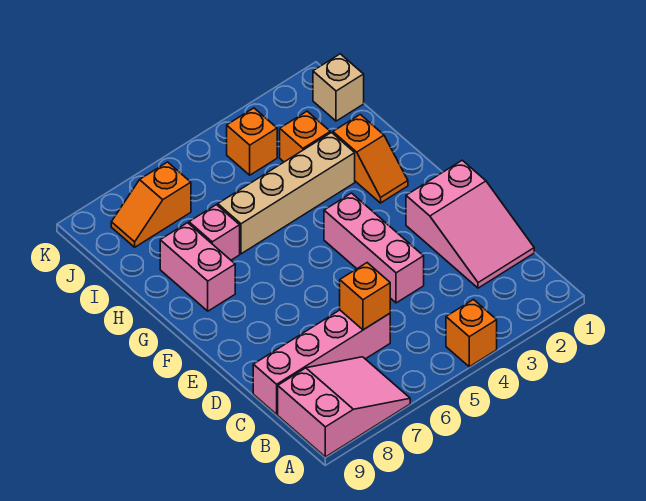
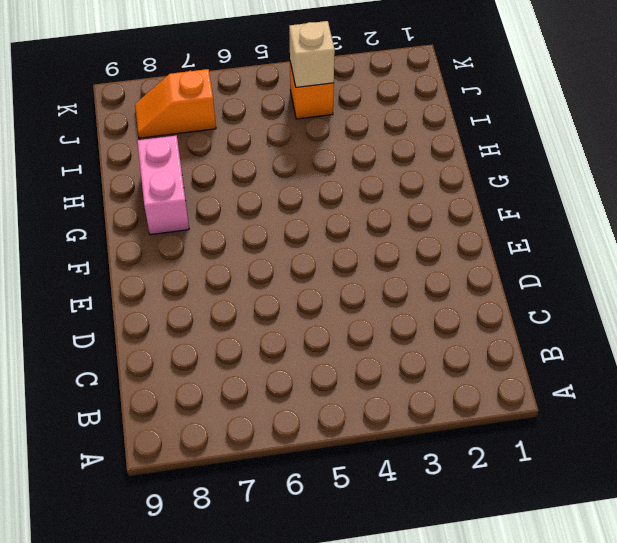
tan 1x1 brick [289,21,335,87] -> tan 1x1 brick moved to [313,54,364,121]
none -> orange 1x1 brick [446,300,497,367]
none -> pink 2x3 slope [278,357,410,457]
none -> pink 2x3 slope [406,160,534,288]

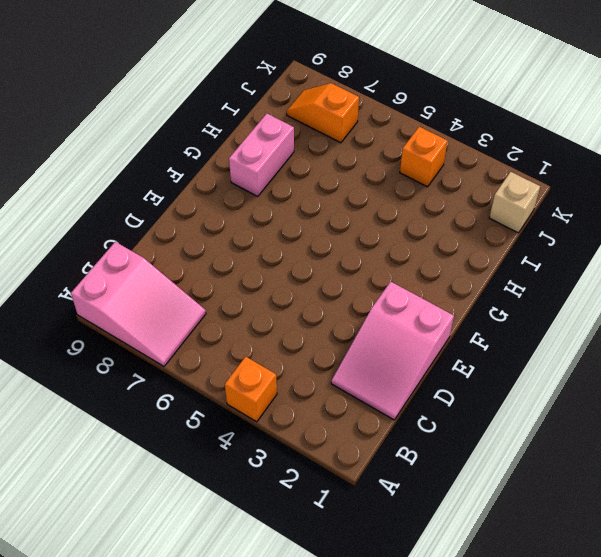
none -> pink 1x4 brick [253,310,390,414]
none -> pink 1x3 brick [324,193,424,303]
none -> orange 1x2 slope [333,115,408,203]

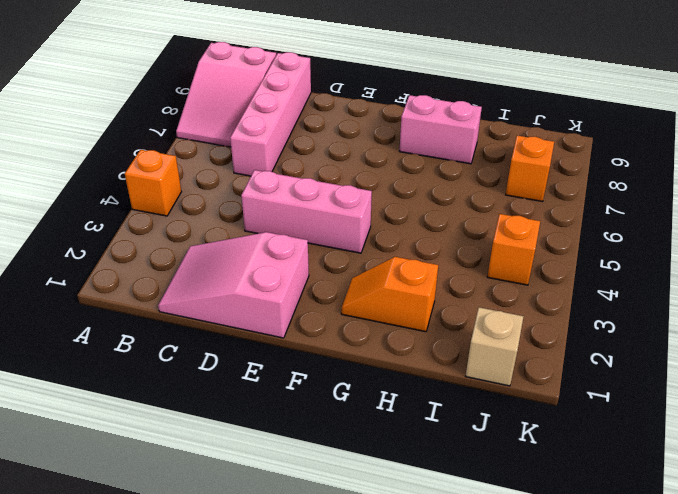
none -> tan 1x4 brick [218,133,355,254]
none -> pink 1x1 brick [189,205,240,260]
none -> orange 1x1 brick [280,111,330,162]

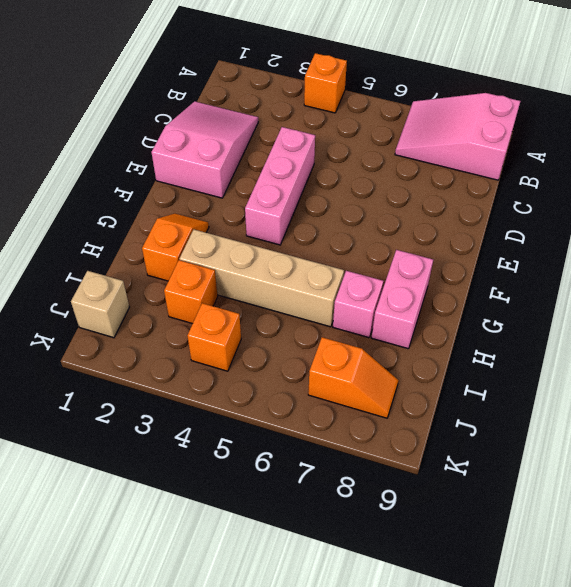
none -> pink 1x4 brick [253,310,390,414]
none -> orange 1x1 brick [340,263,390,330]

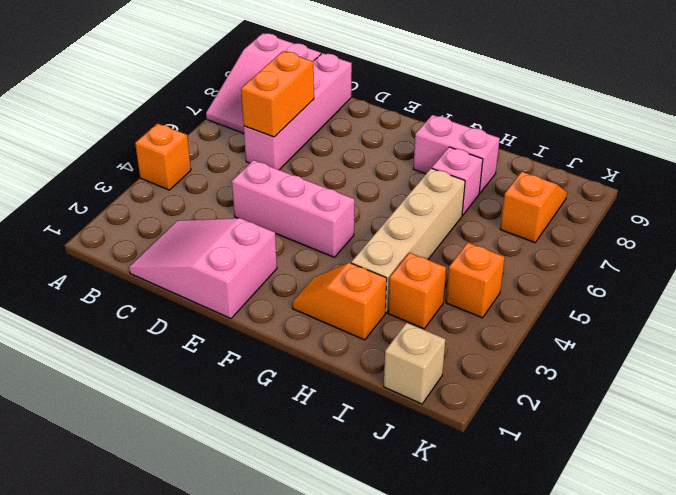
orange 1x2 brick [241,51,314,137] -> orange 1x1 brick [340,263,390,330]

